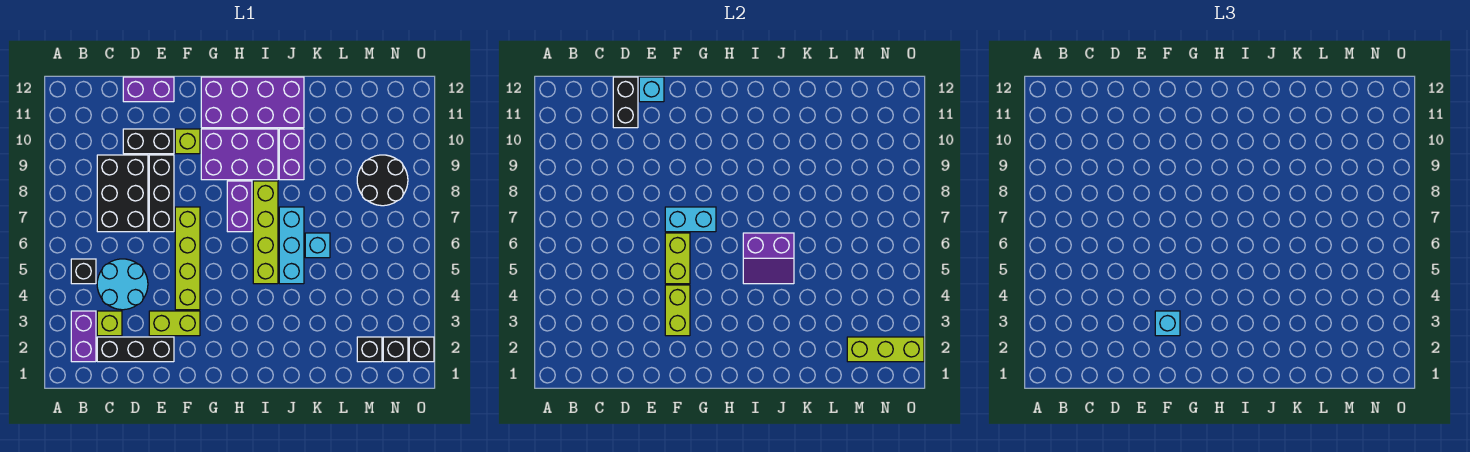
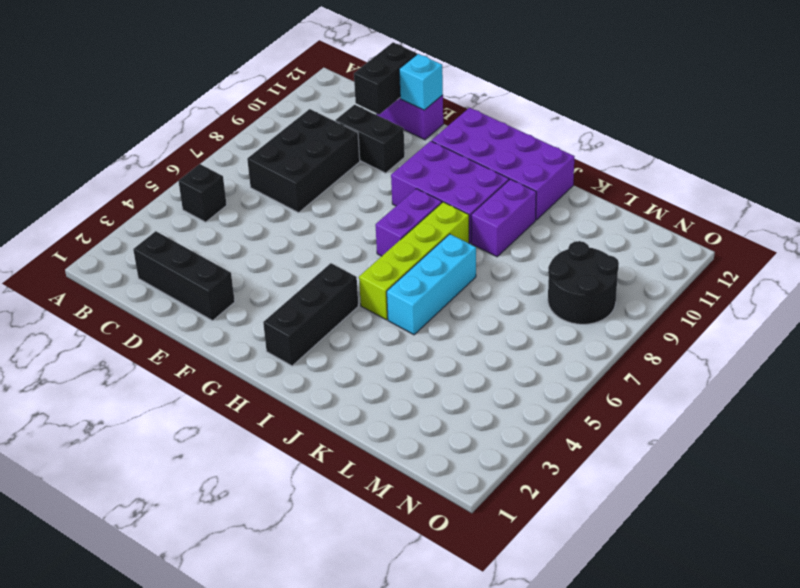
black 1x3 brick [263,263,358,366] -> black 1x3 brick moved to [149,155,174,232]
none -> purple 1x2 brick [71,311,96,362]
none -> lime 1x1 brick [97,311,122,336]
none -> cyan 2x2 round brick [97,259,148,310]
none -> lime 1x2 brick [149,311,200,336]

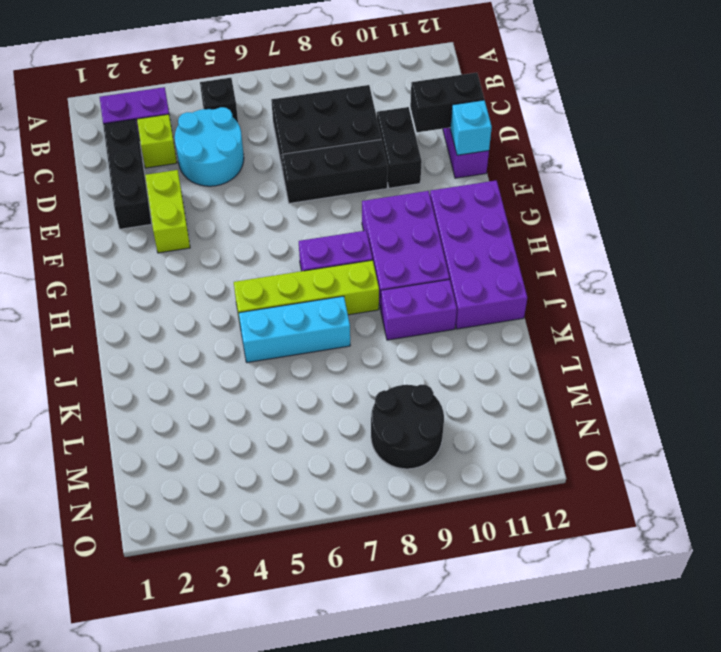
none -> lime 1x4 brick [175,207,200,310]
none -> lime 1x1 brick [175,129,200,154]
none -> cyan 1x1 brick [305,233,330,258]
none -> black 1x1 brick [357,337,382,362]

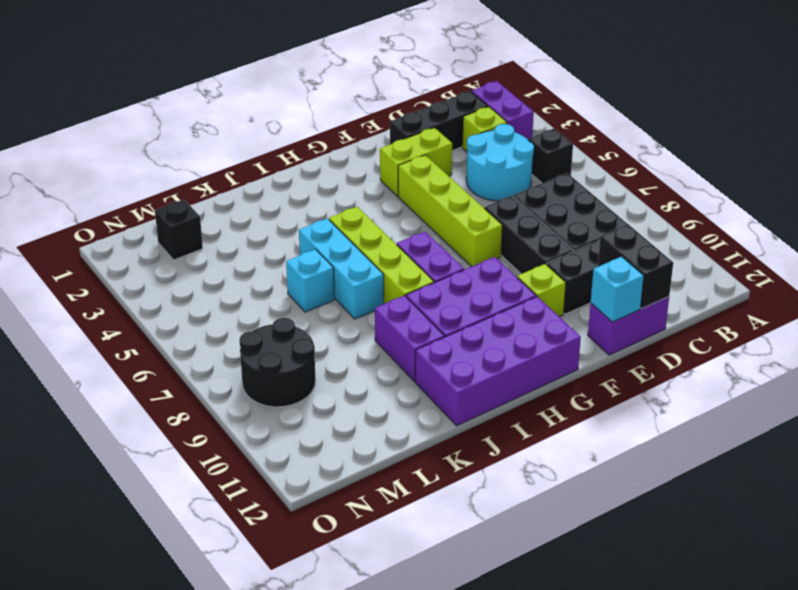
none -> black 1x1 brick [383,337,408,362]
none -> black 1x1 brick [409,337,434,362]
none -> lime 1x2 brick [665,285,690,336]
none -> lime 1x2 brick [665,233,690,284]

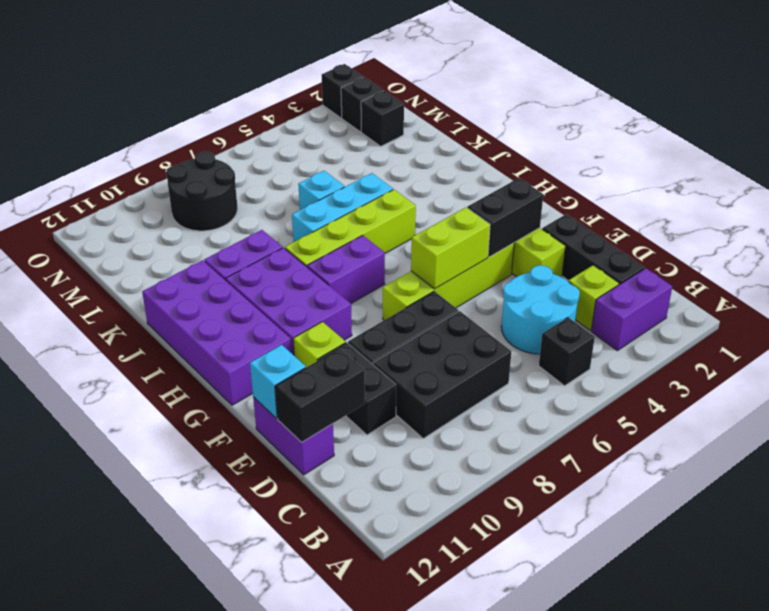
black 1x2 brick [467,178,543,257] -> lime 1x2 brick [665,285,690,336]
none -> cyan 1x2 brick [665,207,716,232]
none -> purple 2x2 slope [743,233,794,284]
none -> lime 1x3 brick [847,337,924,362]
none -> cyan 1x1 brick [1155,311,1180,336]

